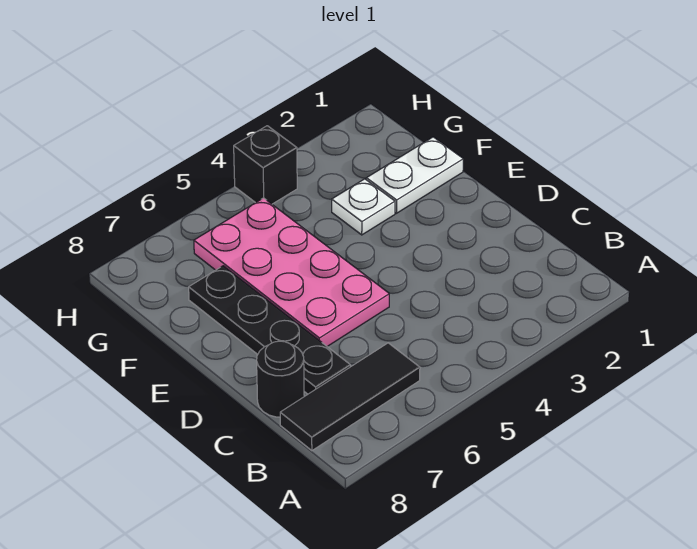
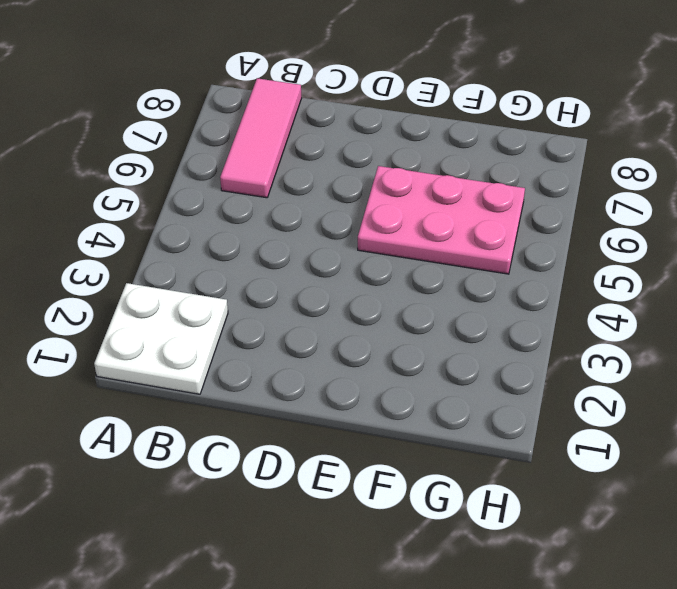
white 2x2 plate [94,283,228,394] -> none
pink 1x3 tile [220,78,302,198] -> black 1x3 tile [280,343,420,451]
pink 2x3 plate [358,166,525,274] -> pink 2x4 plate [194,198,389,346]
none -> black 1x4 plate [189,266,350,394]
none -> black 1x1 round brick [257,341,304,417]

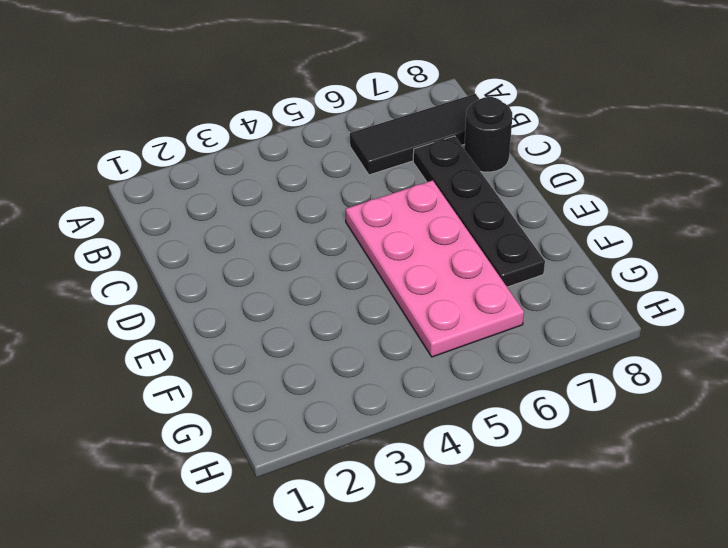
none -> white 1x2 plate [366,137,463,213]
none -> white 1x1 plate [332,179,395,235]

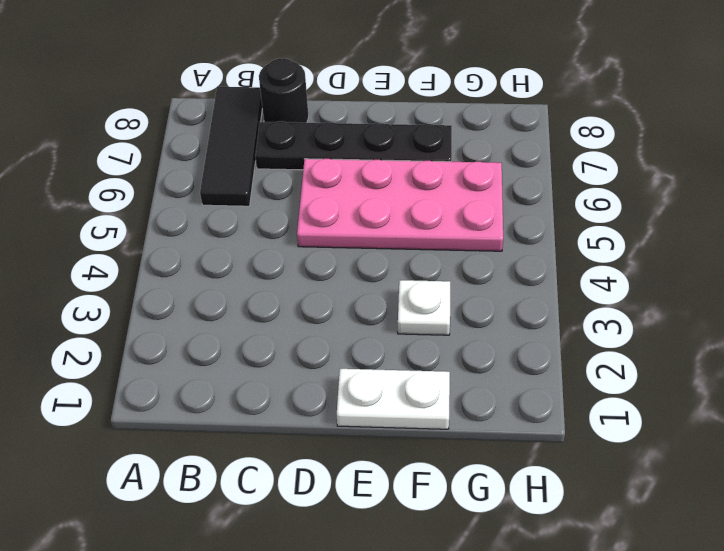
white 1x2 plate [337,369,450,429] -> white 1x2 plate turned to [366,137,463,213]
none -> black 1x1 brick [234,126,297,204]

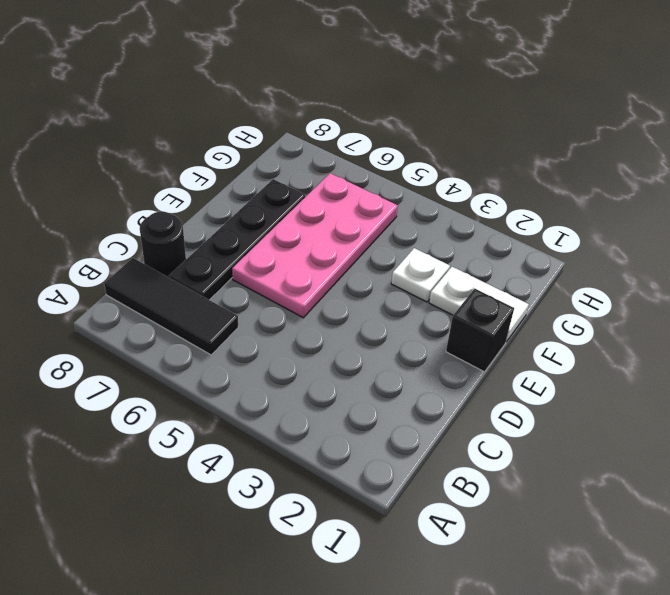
black 1x1 brick [446,288,514,372] -> black 1x1 brick moved to [234,126,297,204]

